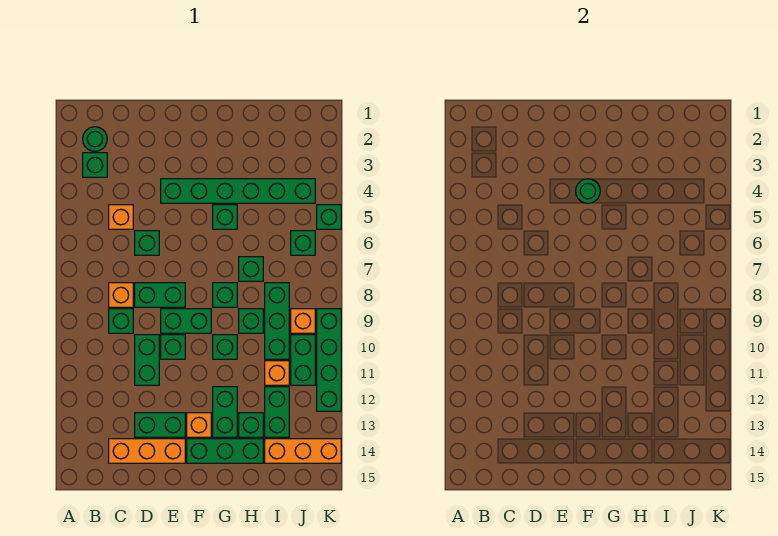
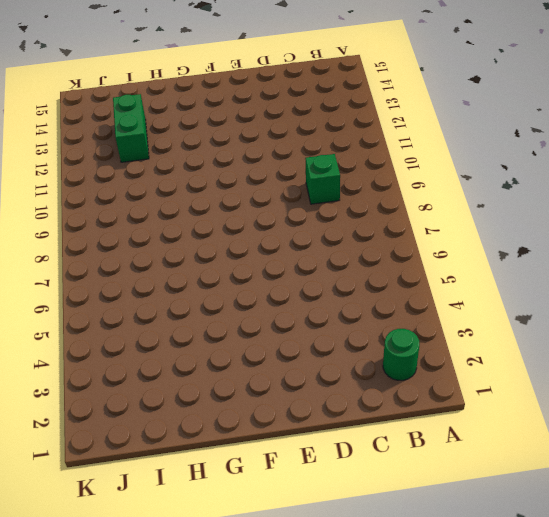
none -> green 1x1 brick [83,153,107,177]
none -> orange 1x1 brick [109,205,133,229]
none -> orange 1x1 brick [109,283,133,307]
none -> orange 1x3 brick [109,439,185,463]

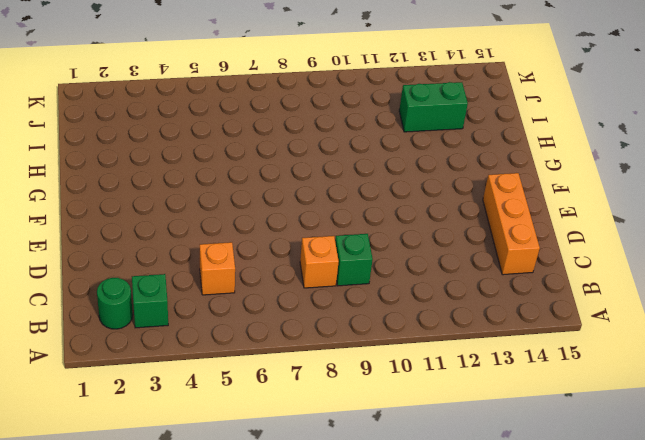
none -> green 1x1 brick [135,231,159,255]
none -> green 1x2 brick [135,283,185,307]
none -> green 1x2 brick [135,335,159,385]
none -> green 1x2 brick [135,413,185,437]

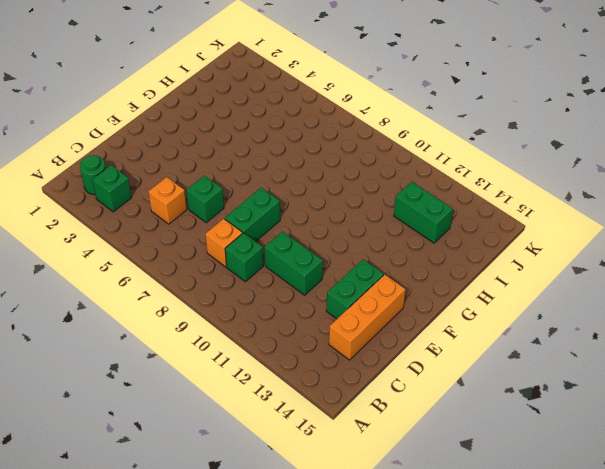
none -> green 1x6 brick [161,179,315,203]
none -> green 1x2 brick [161,309,211,333]
none -> green 1x1 brick [161,335,185,359]
none -> orange 1x1 brick [187,413,211,437]

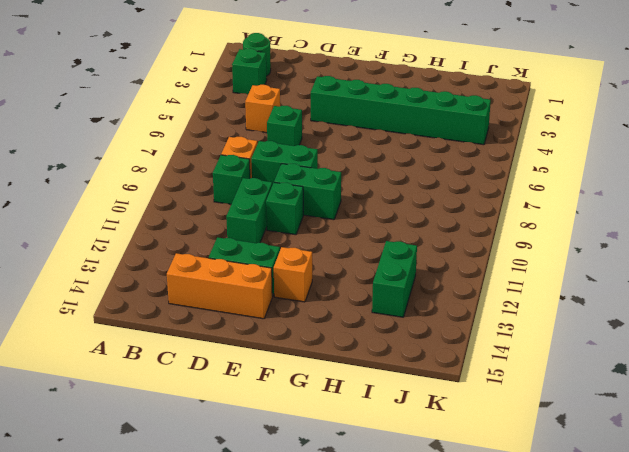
none -> green 1x3 brick [187,439,263,463]
none -> green 1x1 brick [213,205,237,229]
none -> green 1x1 brick [213,283,237,307]
none -> green 1x1 brick [213,335,237,359]

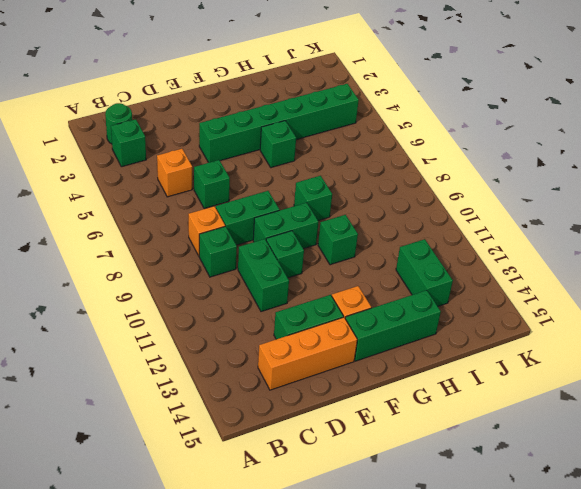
none -> green 1x2 brick [213,387,237,437]
none -> green 1x1 brick [239,257,263,281]
none -> green 1x1 brick [239,309,263,333]
none -> green 1x1 brick [239,413,263,437]

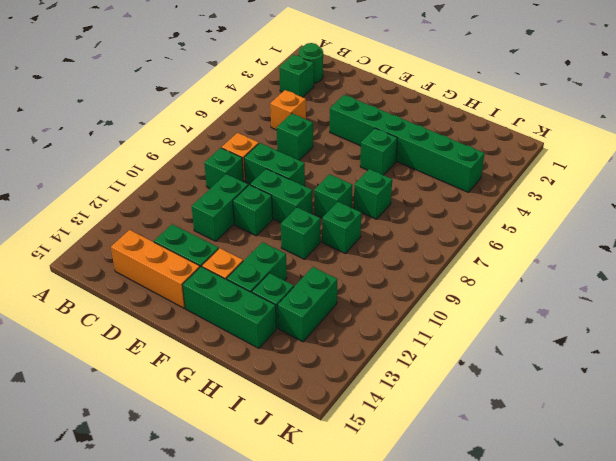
none -> green 1x3 brick [265,283,289,359]
none -> orange 1x1 brick [265,361,289,385]
none -> orange 1x3 brick [265,439,341,463]
none -> green 1x1 brick [291,231,315,255]

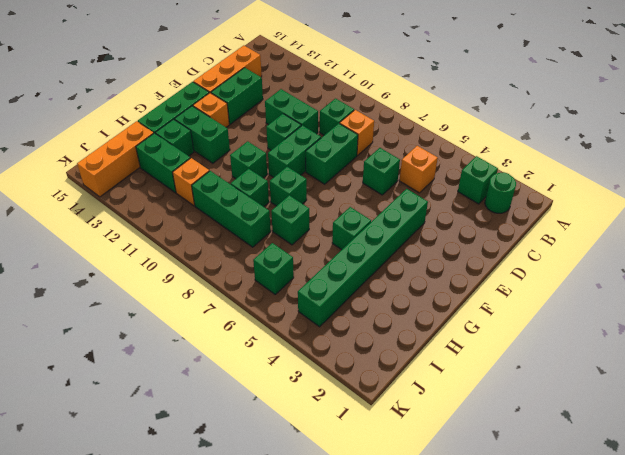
none -> orange 1x1 brick [291,309,315,333]
none -> green 1x2 brick [291,335,315,385]
none -> green 1x1 brick [317,205,341,229]
none -> green 1x4 brick [317,309,341,411]

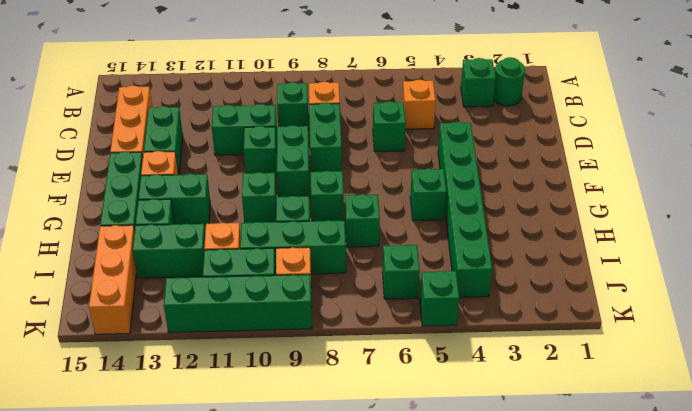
none -> green 1x1 round brick [576,179,600,203]

